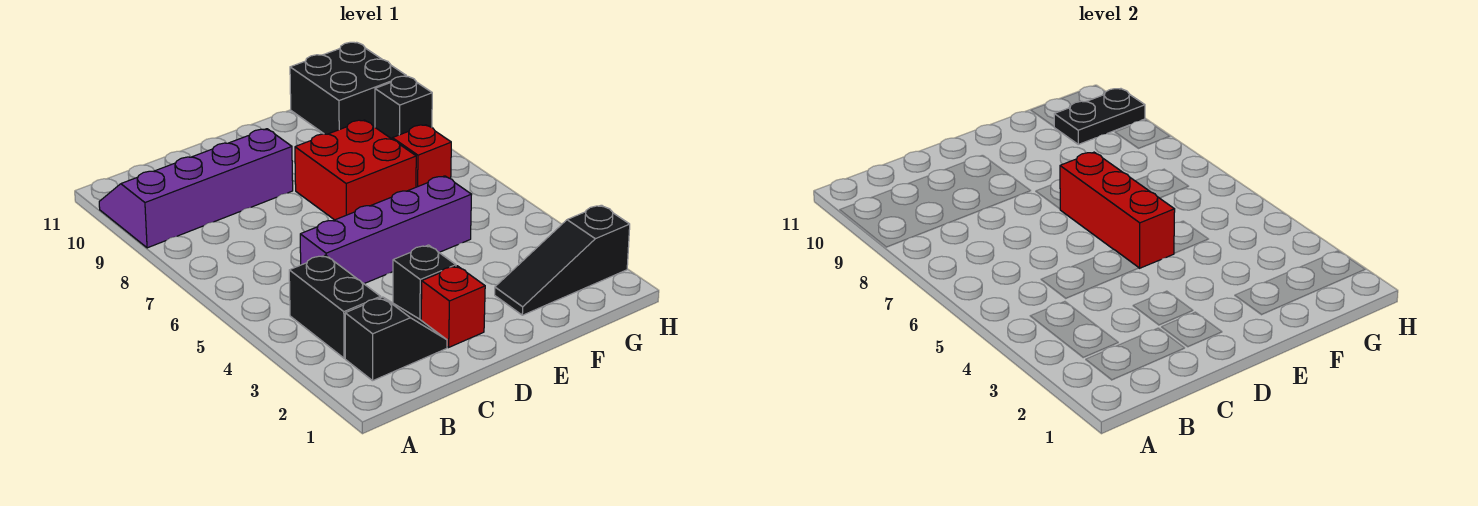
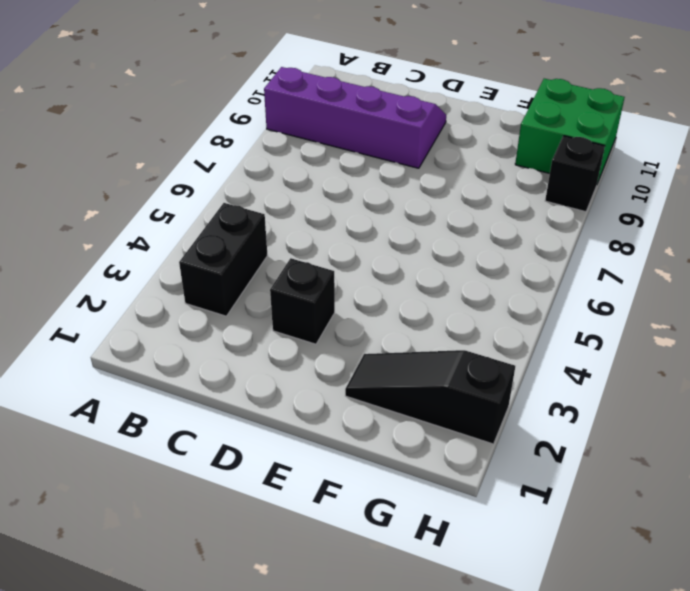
green 2x2 brick [515,79,625,183] -> black 2x2 brick [290,42,406,134]
none -> black 1x2 slope [345,297,447,381]
none -> purple 1x4 brick [300,176,472,284]
none -> red 1x1 brick [421,266,485,347]

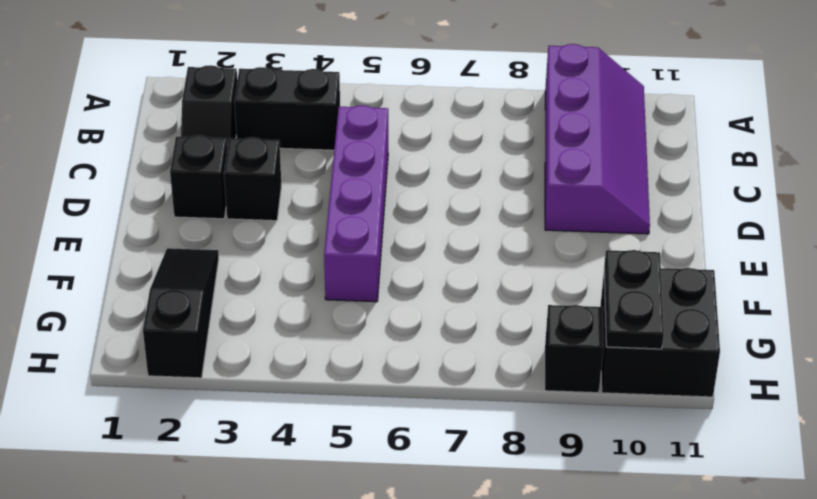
black 1x1 brick [170,135,227,219] -> red 1x1 brick [421,266,485,347]
none -> red 2x2 brick [295,120,416,220]
none -> red 1x1 brick [392,125,451,187]
none -> red 1x3 brick [1060,152,1175,268]

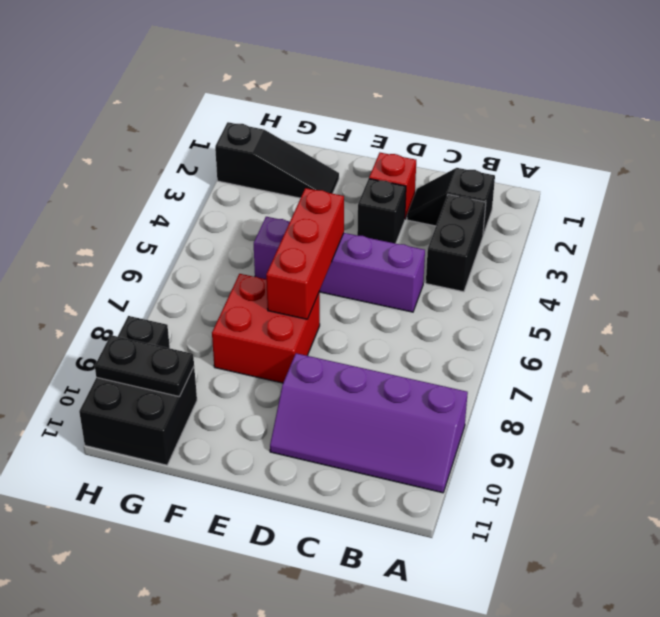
none -> red 1x1 brick [392,125,451,187]

